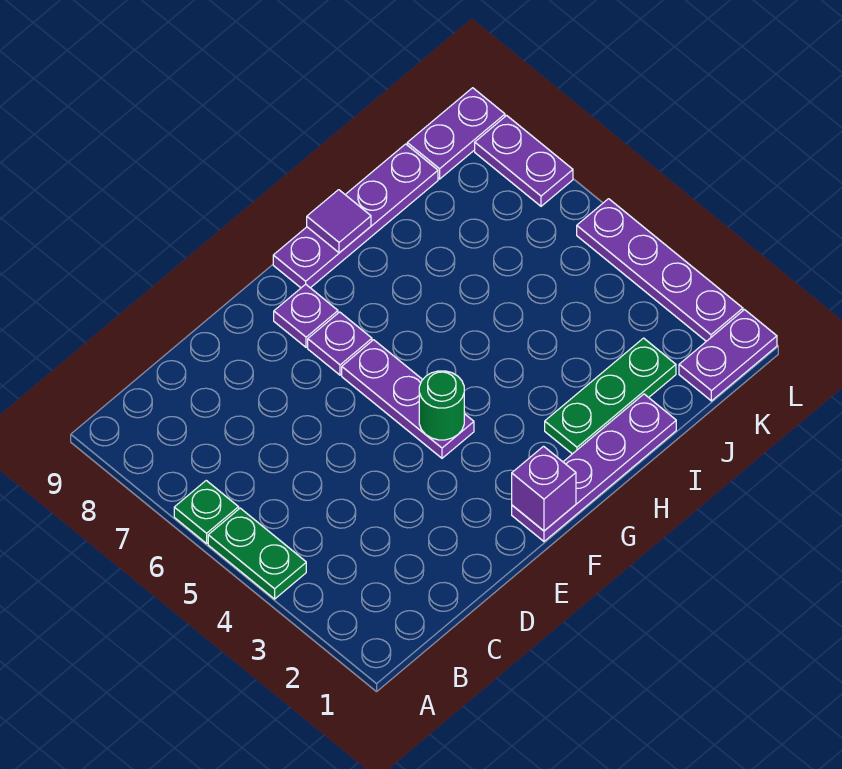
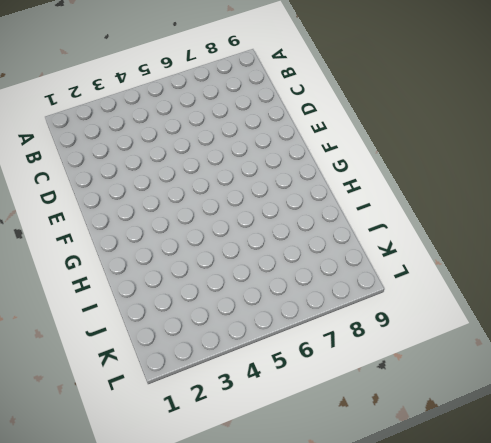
none -> green 1x2 plate [208,508,306,599]
none -> green 1x1 plate [174,481,239,543]
none -> purple 1x4 plate [512,394,676,541]

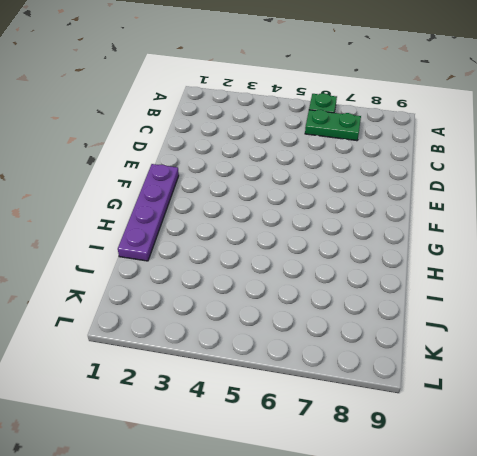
green 1x2 plate [305,110,361,141] -> green 1x2 plate moved to [208,508,306,599]
none -> purple 1x3 plate [342,340,474,458]
none -> purple 1x1 plate [308,312,372,375]
none -> purple 1x1 plate [274,284,338,347]

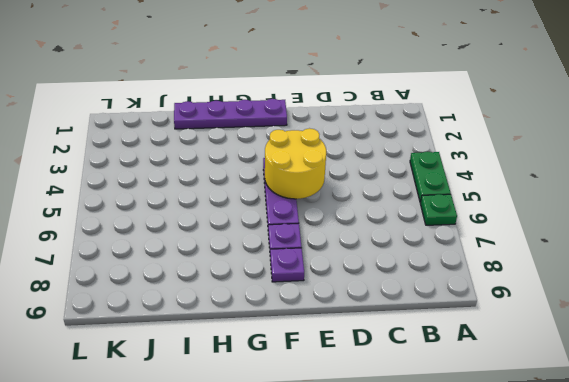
yellow 2x2 round brick [265,128,326,199] -> green 1x1 round brick [419,371,464,440]
none -> purple 1x4 plate [273,144,438,288]
none -> green 1x3 plate [545,338,676,454]
none -> purple 1x2 plate [679,310,777,401]

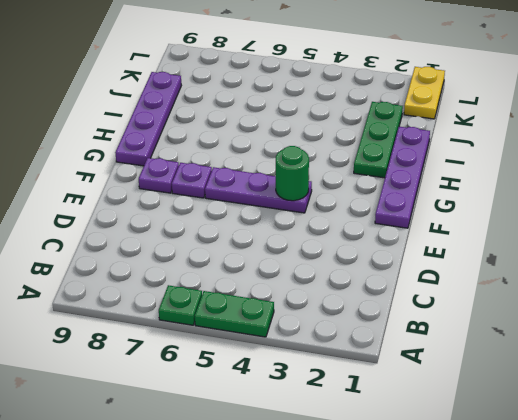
yellow 1x2 plate [404,67,445,119] -> purple 1x2 plate [679,310,777,401]
none -> purple 1x2 plate [407,88,505,179]
none -> purple 1x4 plate [577,199,743,341]
none -> purple 1x2 plate [475,115,573,206]

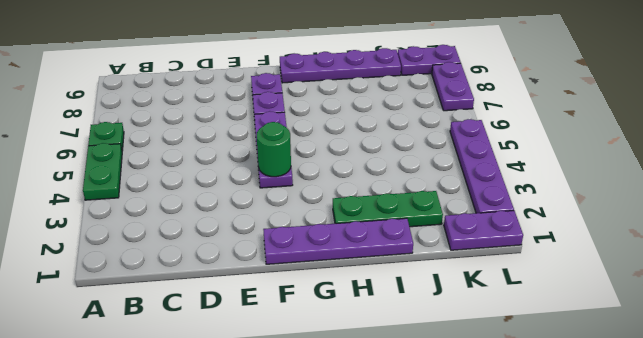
none -> purple 1x1 brick [512,446,576,531]
none -> purple 1x1 tile [307,190,371,253]

